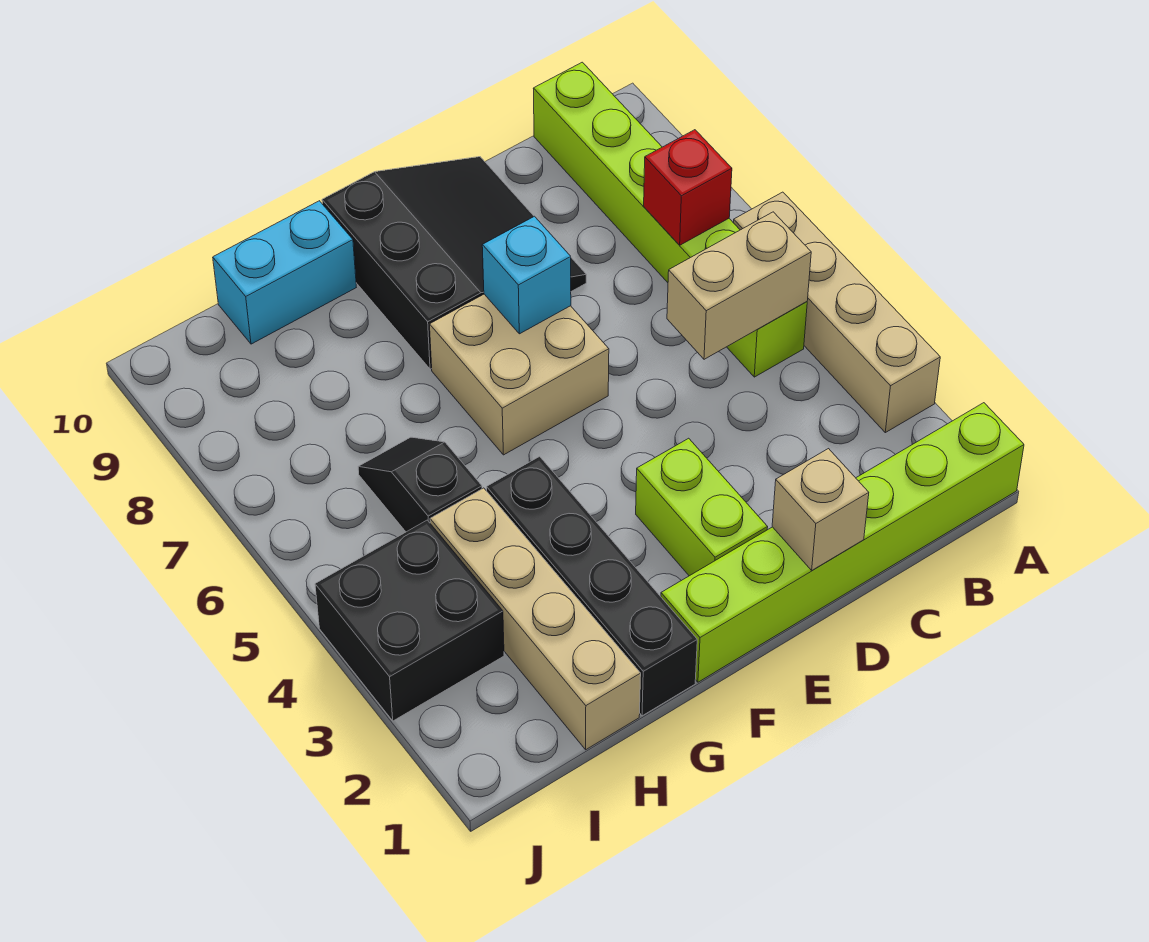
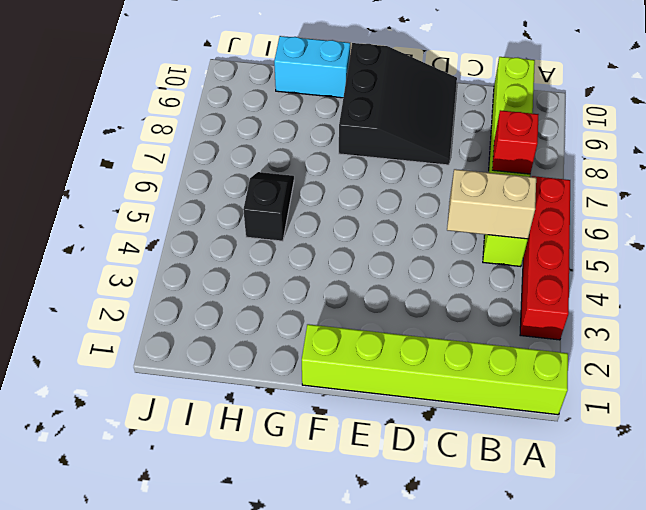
red 1x4 brick [520,176,570,340] -> tan 1x4 brick [734,192,940,433]
none -> lime 1x2 brick [636,438,768,576]
none -> tan 2x2 brick [430,294,609,455]
none -> black 1x4 brick [487,456,697,716]

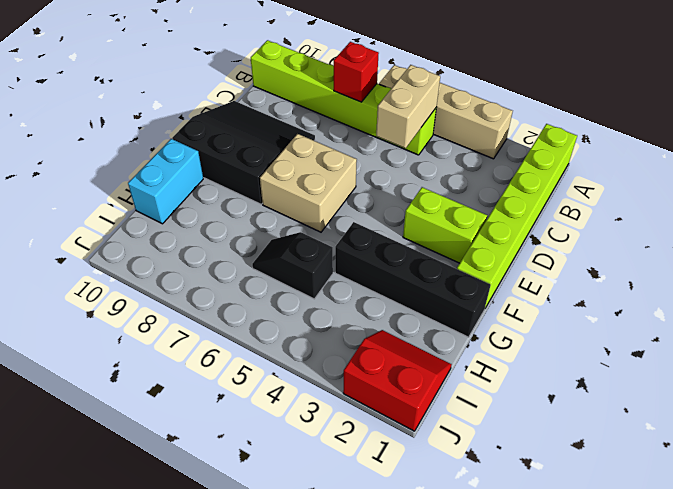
red 2x2 slope [343,330,451,431] -> none
none -> tan 1x4 brick [430,488,641,750]
none -> black 2x2 brick [315,520,504,721]
none -> tan 1x1 brick [772,449,869,570]

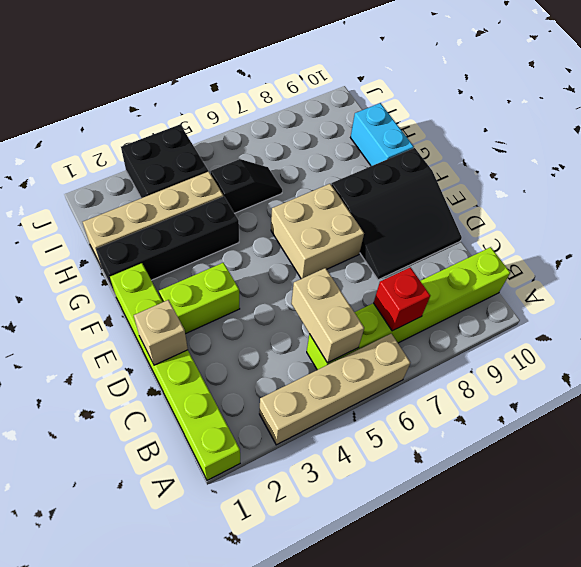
none -> cyan 1x1 brick [482,216,571,334]

